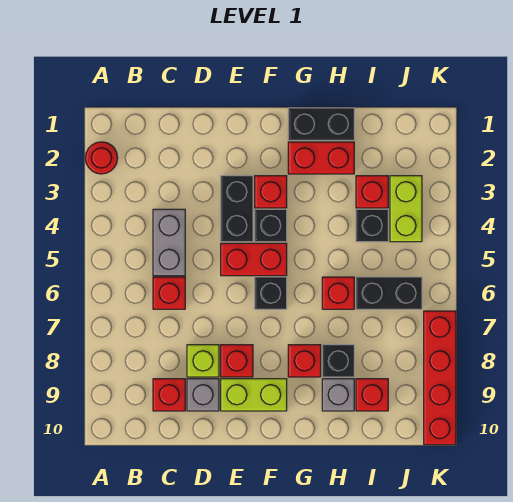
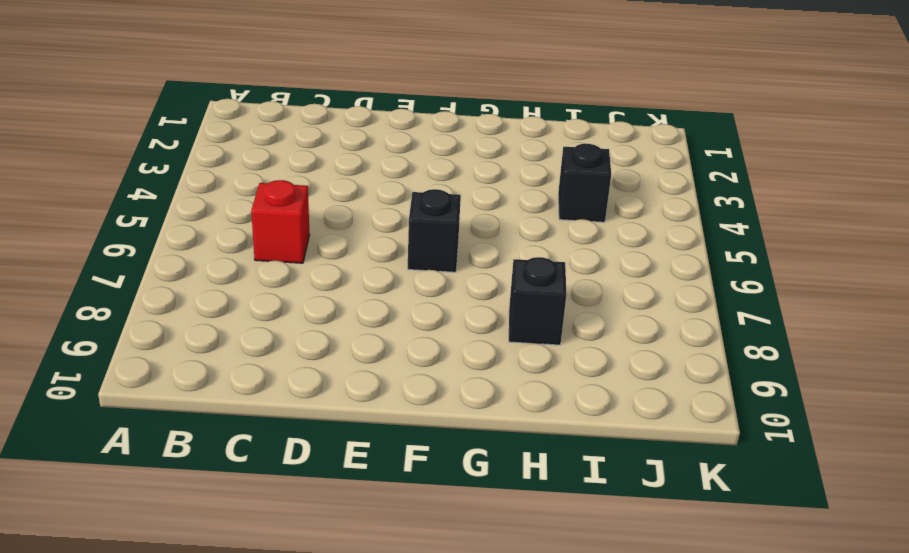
none -> red 1x1 round brick [85,142,118,174]
none -> grey 1x2 brick [153,209,185,276]
none -> red 1x1 brick [153,379,185,411]

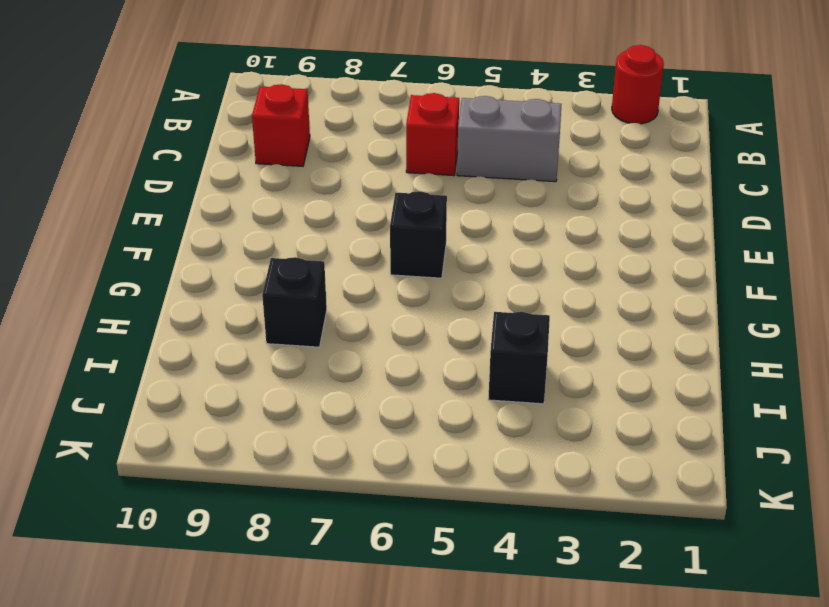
none -> lime 1x1 brick [187,345,219,377]
none -> grey 1x1 brick [187,379,219,411]
none -> black 1x2 brick [221,176,253,242]

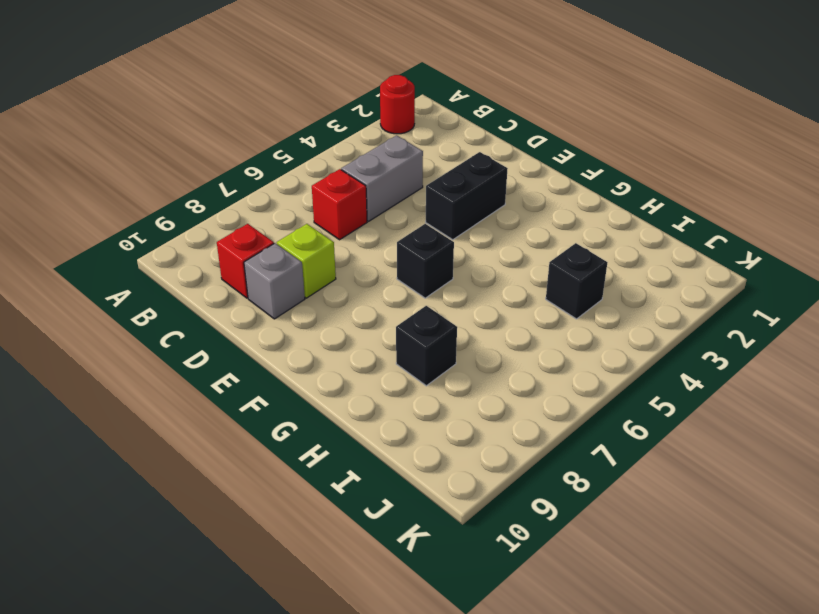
none -> red 1x2 brick [221,243,287,276]
none -> red 1x1 brick [221,345,253,377]
none -> lime 1x2 brick [221,379,287,411]

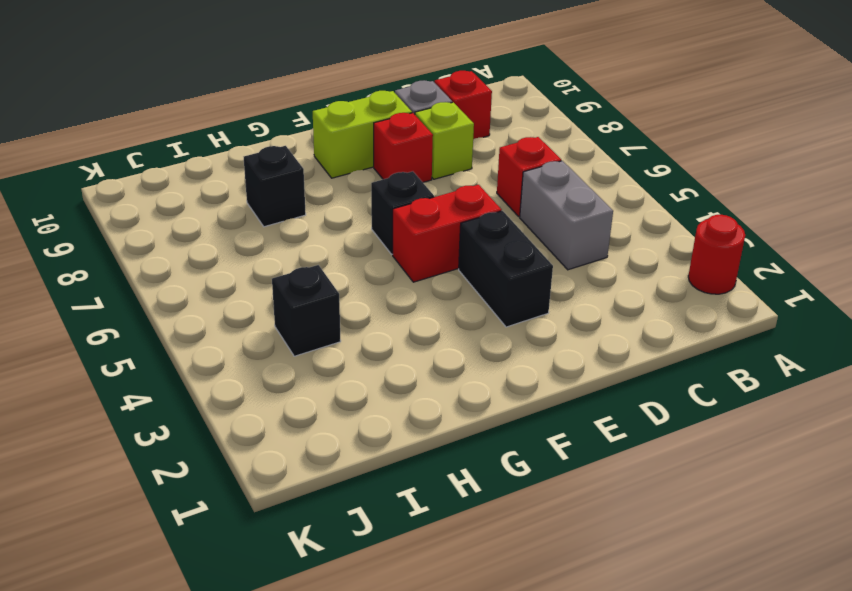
none -> red 1x1 brick [255,176,287,208]
none -> black 1x1 brick [255,209,287,242]
none -> black 1x2 brick [288,108,354,140]

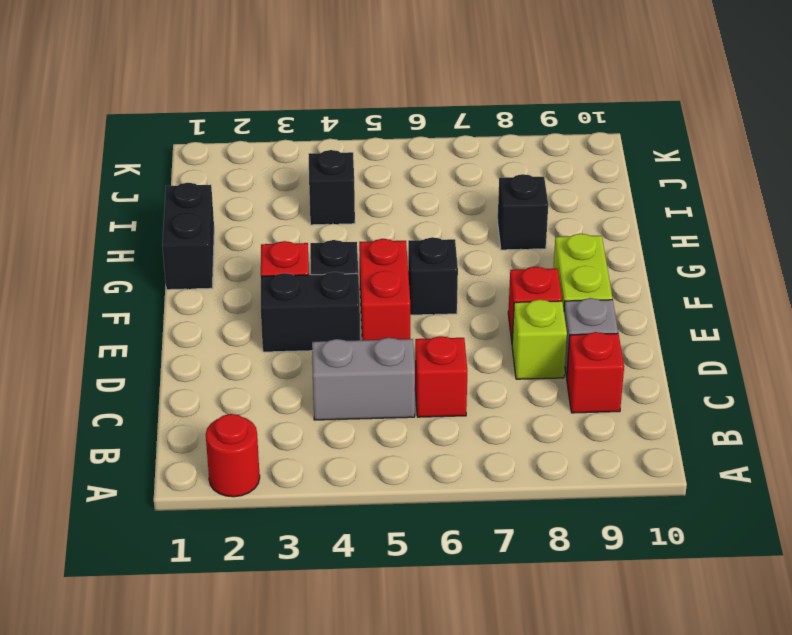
none -> red 1x2 brick [288,142,354,174]
none -> red 1x1 brick [288,345,321,377]
none -> red 1x1 brick [322,277,354,309]

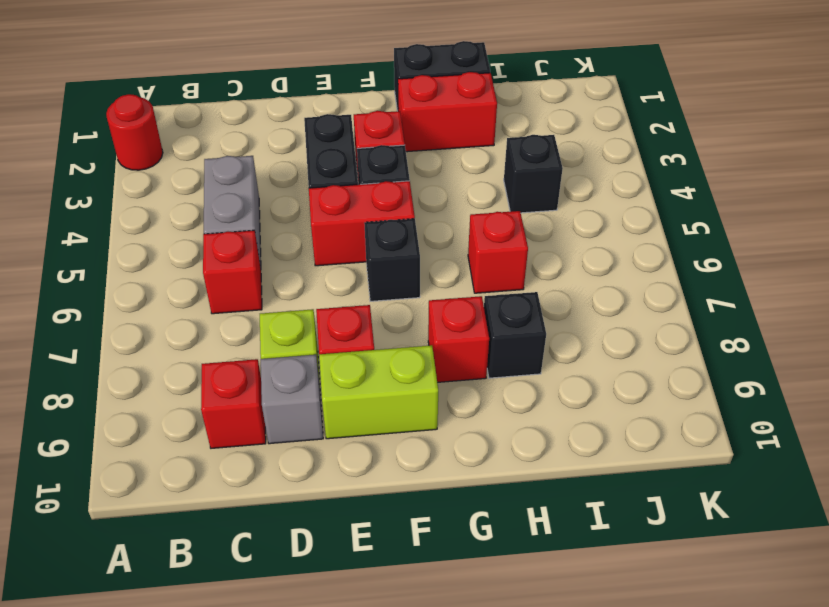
none -> grey 1x1 brick [322,379,354,411]
none -> red 1x1 brick [356,176,388,208]
none -> black 1x2 brick [356,277,422,309]

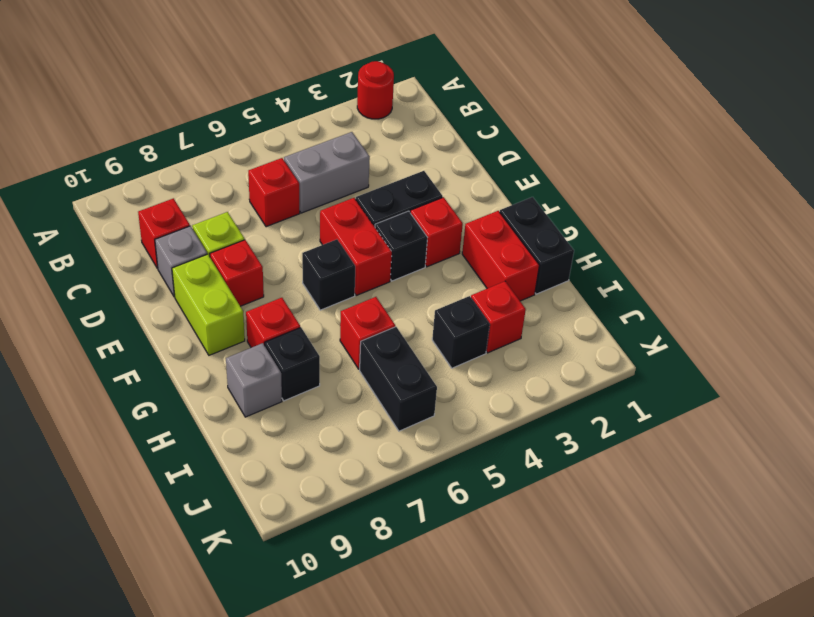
none -> red 1x1 brick [356,379,388,411]
none -> lime 1x2 brick [390,176,422,242]
none -> red 1x4 brick [424,311,456,445]

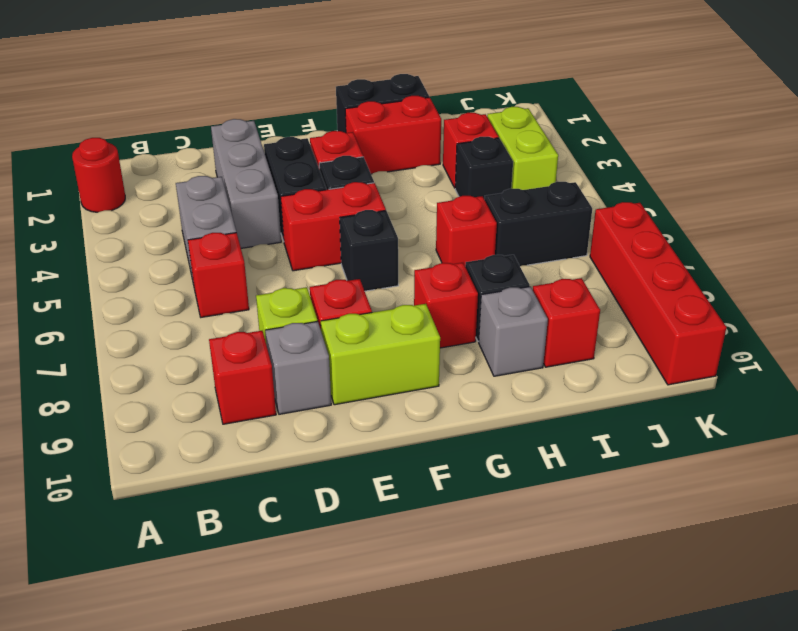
grey 1x3 brick [211,119,281,248] -> none

